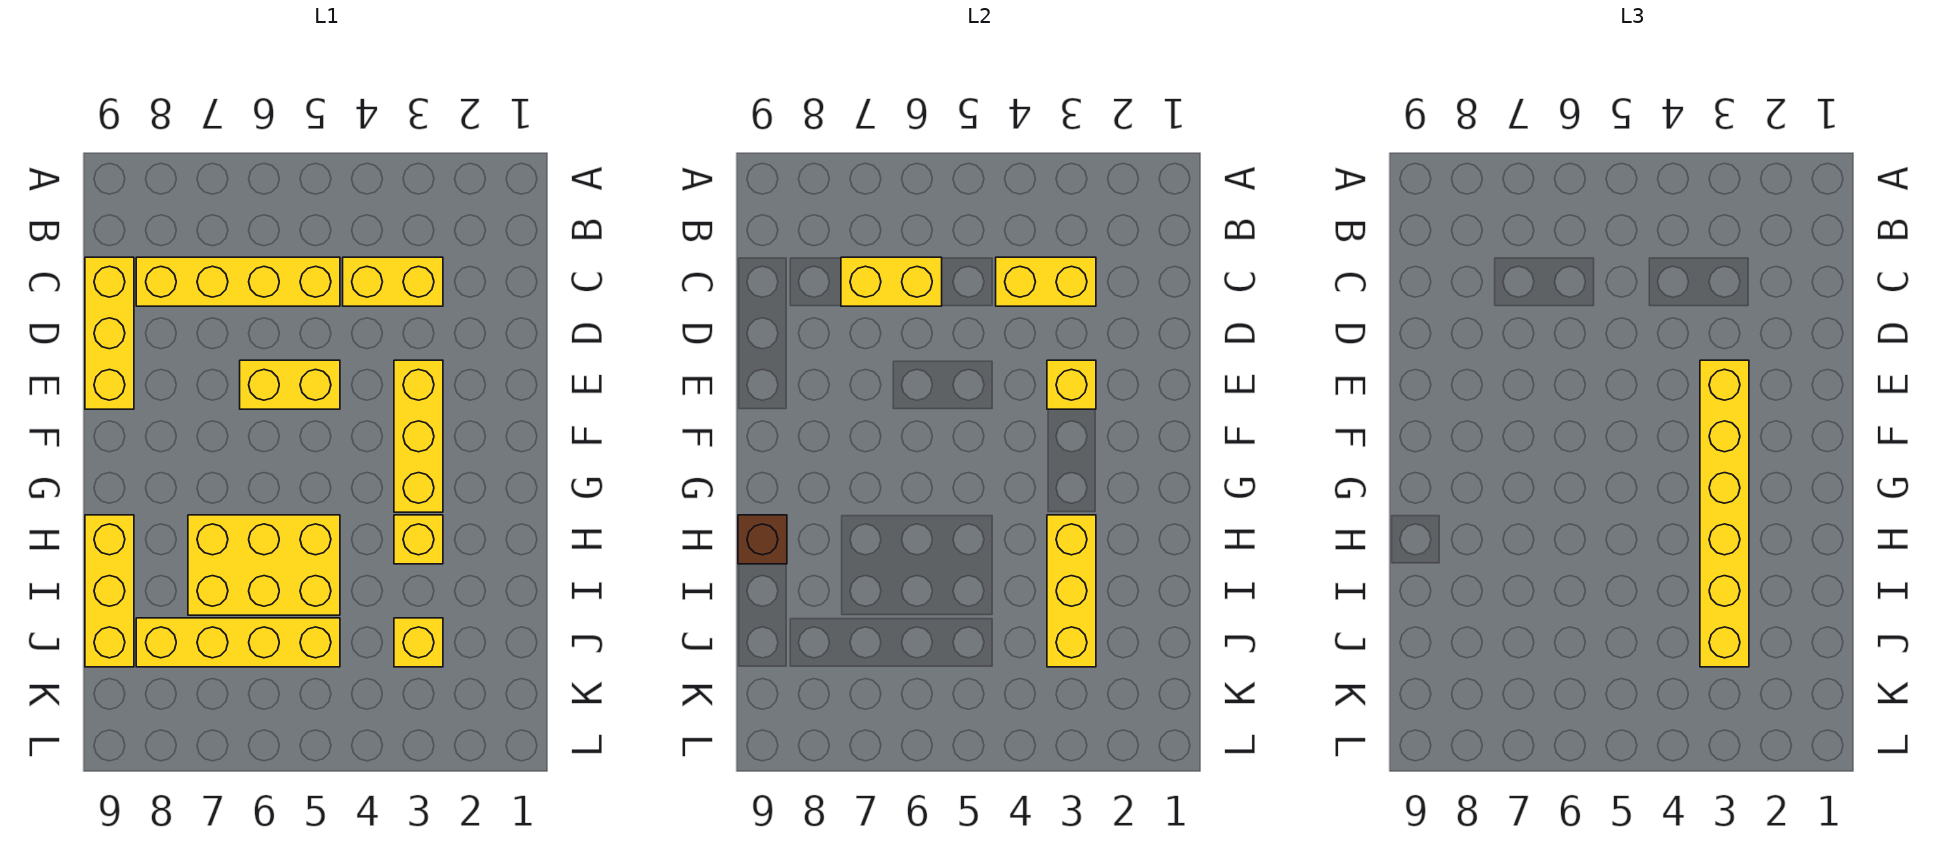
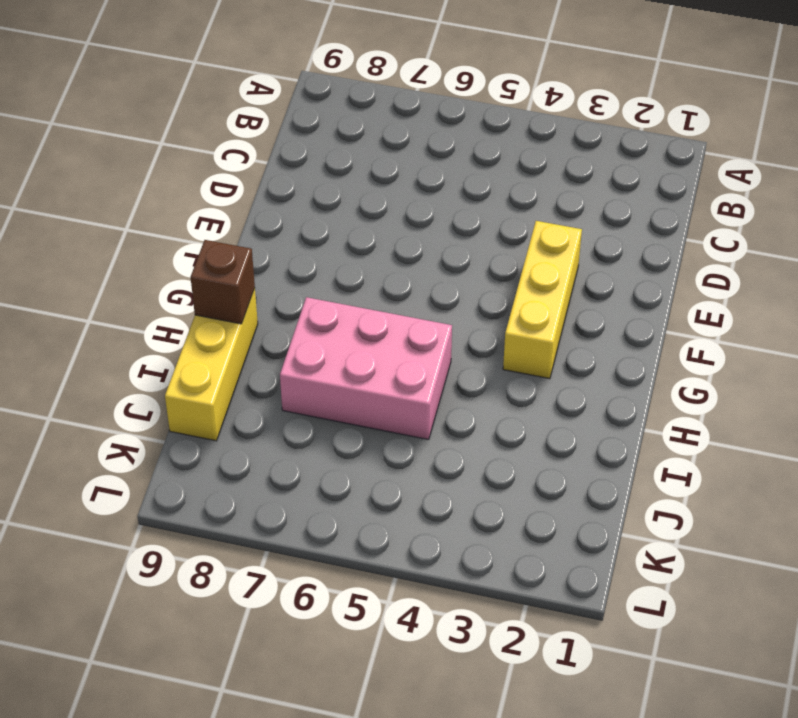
pink 2x3 brick [280,297,452,440] -> yellow 2x3 brick [188,515,340,615]
none -> yellow 1x2 brick [343,257,443,306]
none -> yellow 1x4 brick [136,257,340,306]
none -> yellow 1x3 brick [85,257,134,409]

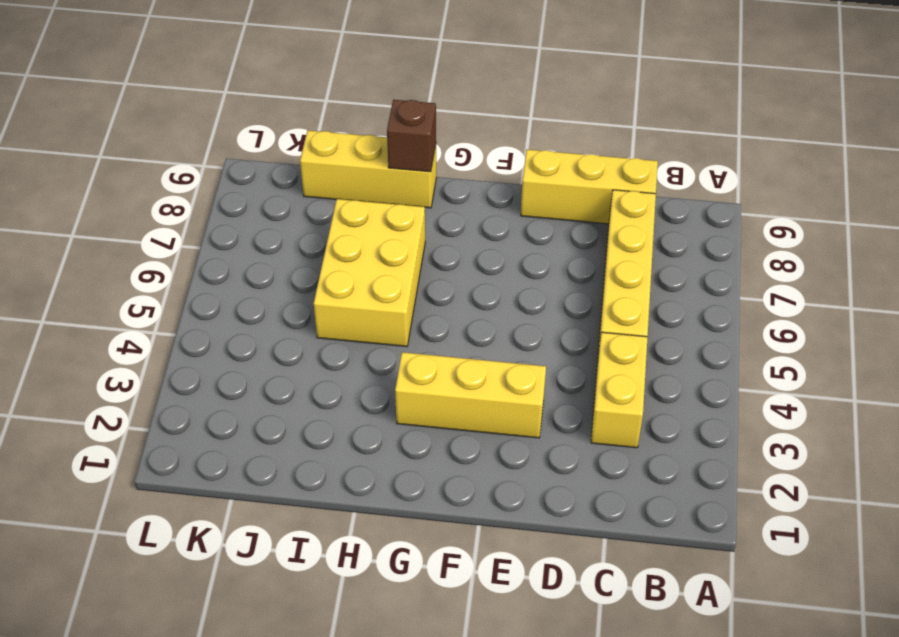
none -> yellow 1x2 brick [240,360,340,409]
none -> yellow 1x1 brick [394,515,443,564]
none -> yellow 1x1 brick [394,618,443,667]

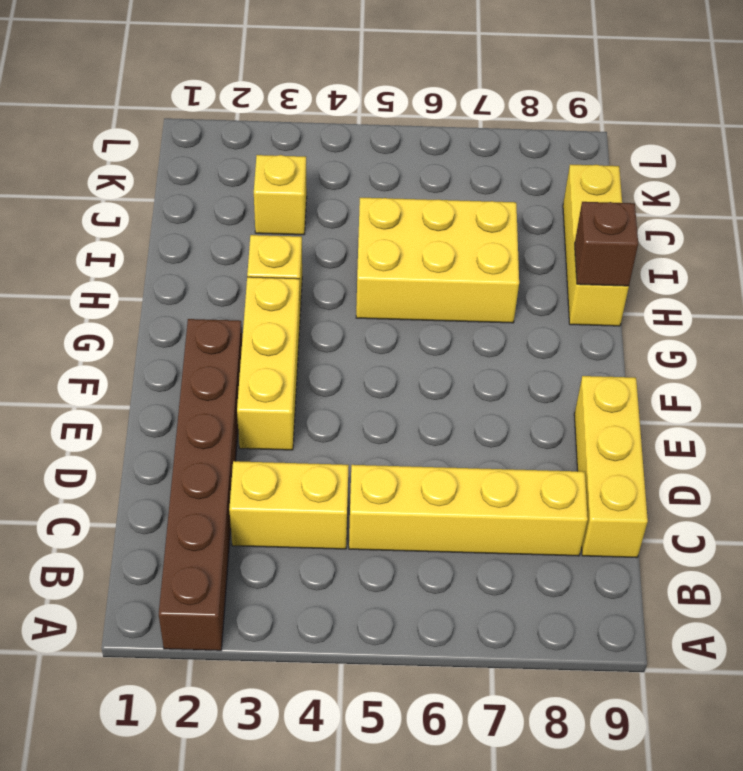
brown 1x6 brick [159,319,242,651] -> none
none -> yellow 1x2 brick [240,360,340,409]
none -> yellow 1x4 brick [136,618,340,667]
none -> yellow 1x2 brick [996,257,1096,306]

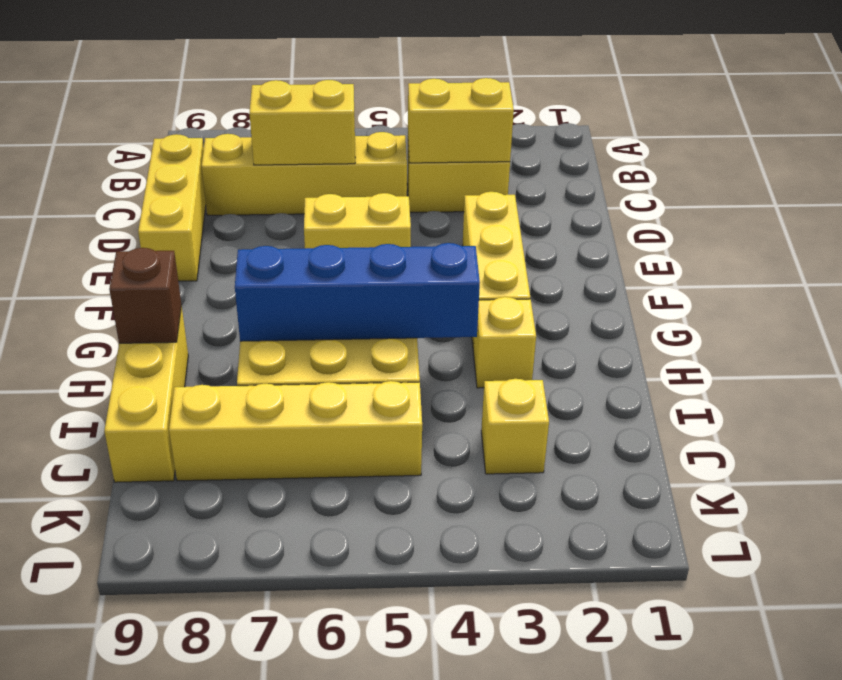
blue 1x4 brick [235,243,480,341] -> none
none -> yellow 1x1 brick [1047,360,1096,409]
none -> yellow 1x3 brick [1047,515,1096,667]
none -> yellow 1x6 brick [1700,360,1749,667]

